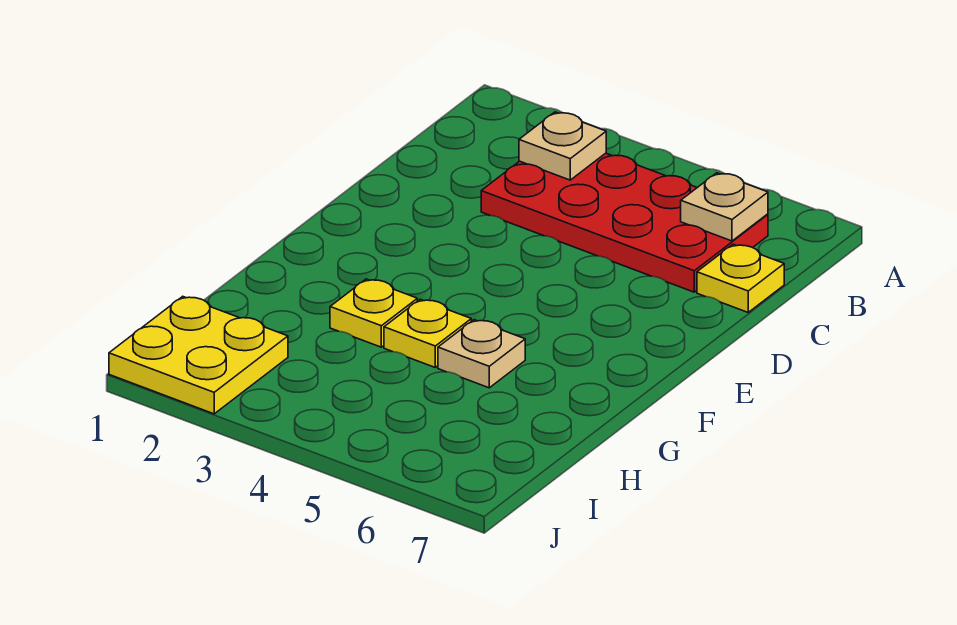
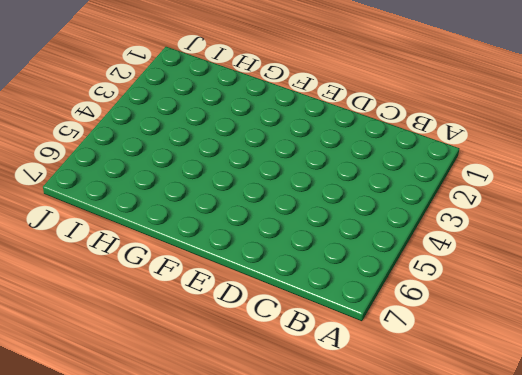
none -> red 2x4 plate [481,153,768,292]
none -> yellow 1x1 plate [697,244,784,312]

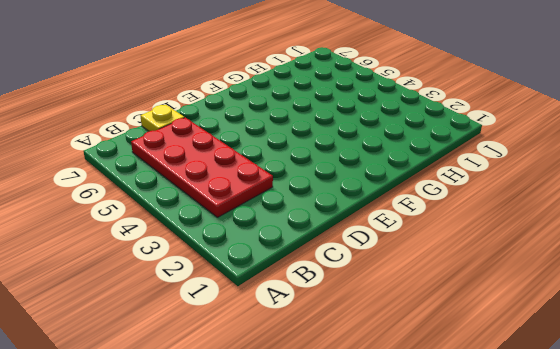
none -> yellow 1x1 plate [330,279,417,347]
none -> yellow 1x1 plate [384,299,471,367]

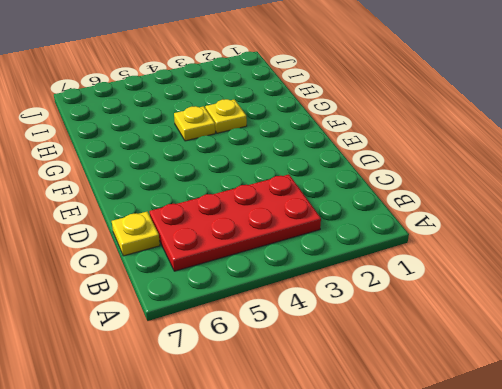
none -> tan 1x1 plate [438,320,525,388]
none -> yellow 2x2 plate [109,296,288,414]

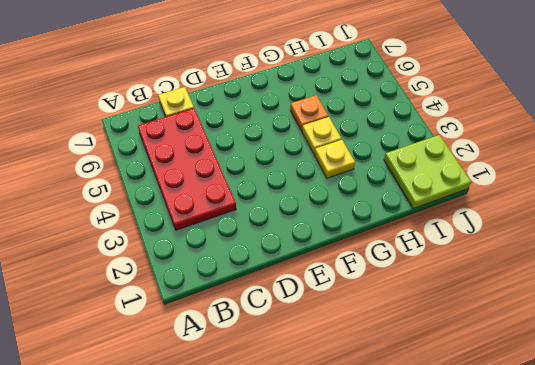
orange 1x1 plate [290,95,328,131] -> tan 1x1 plate [438,320,525,388]
lime 2x2 plate [384,135,471,209] -> yellow 2x2 plate [109,296,288,414]
none -> tan 1x1 plate [519,112,606,180]
none -> tan 1x1 plate [681,173,768,241]

